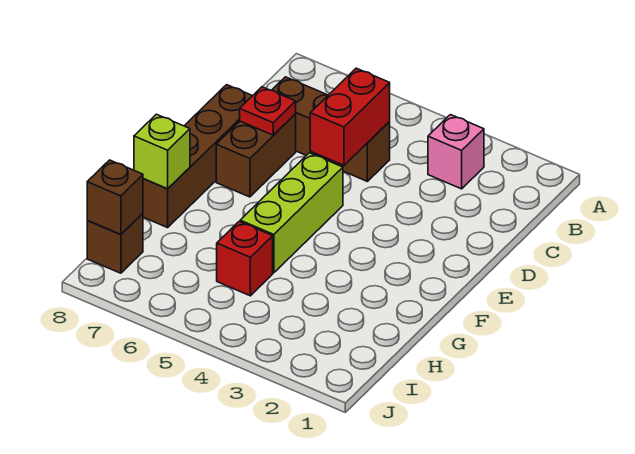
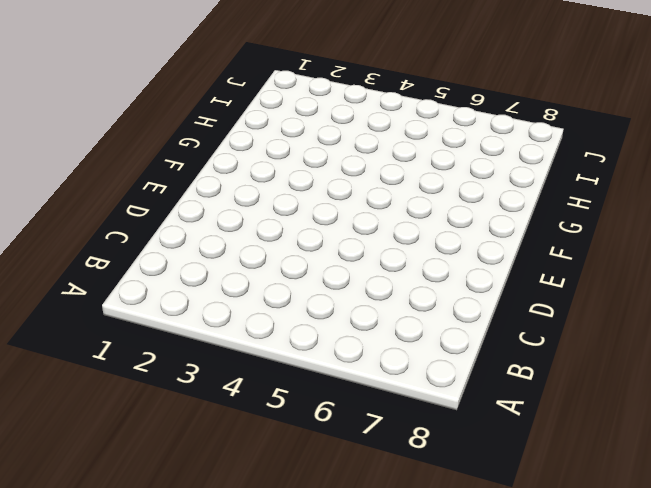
none -> pink 1x1 brick [428,115,484,189]
none -> brown 1x3 brick [272,77,390,181]

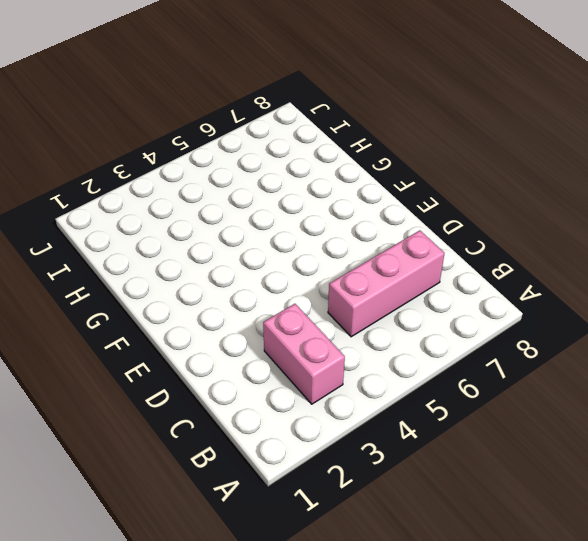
pink 1x2 brick [263,304,345,404] -> pink 1x1 brick [428,115,484,189]
pink 1x3 brick [328,231,444,337] -> brown 1x3 brick [272,77,390,181]
none -> brown 1x2 brick [216,114,296,197]
none -> brown 1x4 brick [143,85,252,228]

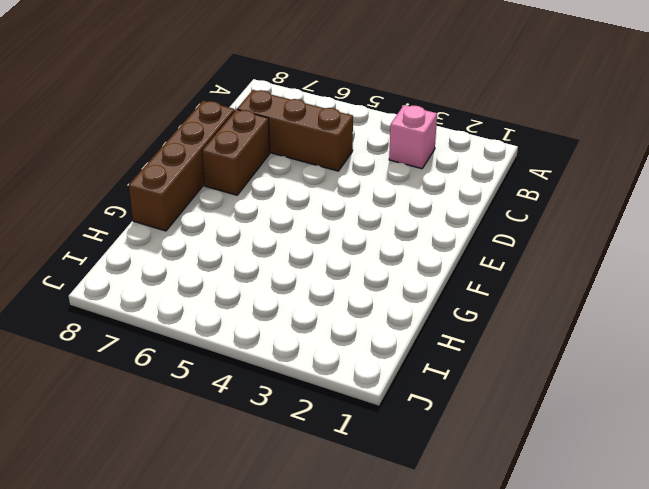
none -> lime 1x3 brick [240,153,343,273]
none -> red 1x1 brick [217,222,273,296]

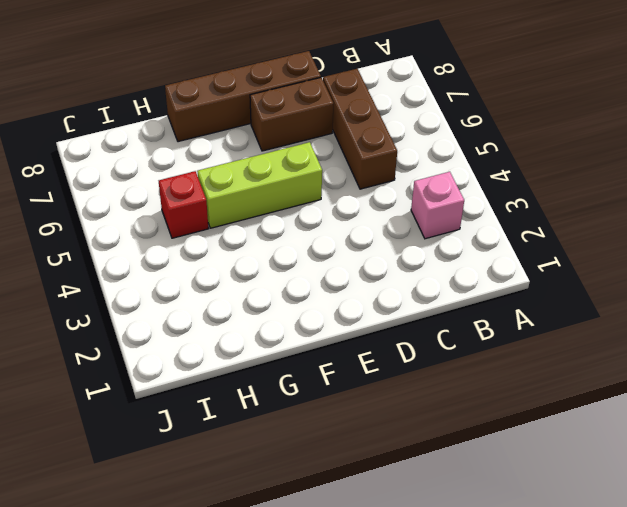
none -> brown 1x1 brick [87,213,143,273]
none -> red 1x2 brick [310,68,390,165]

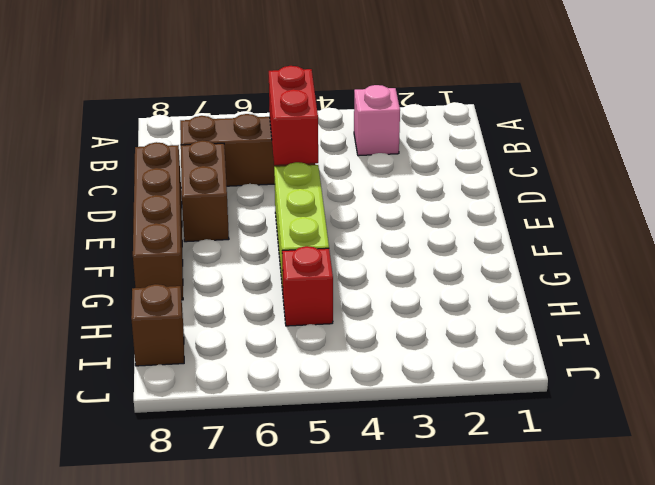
none -> red 1x1 plate [240,87,296,135]
none -> lime 1x1 brick [134,114,190,189]

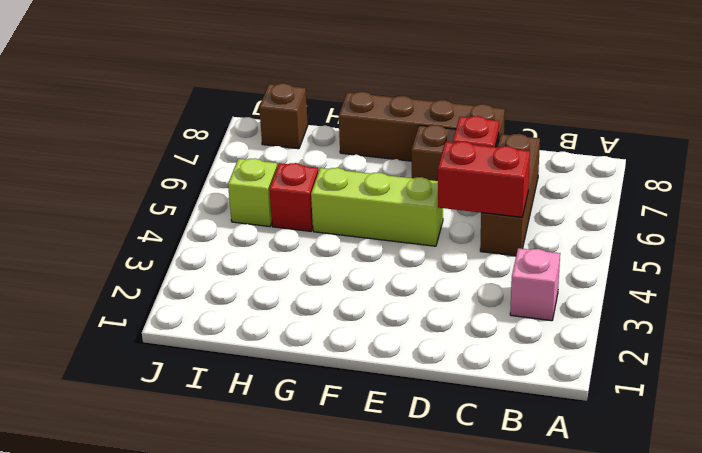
lime 1x1 brick [228,158,277,227] -> lime 1x1 brick moved to [134,114,190,189]
none -> brown 1x1 brick [87,160,143,235]

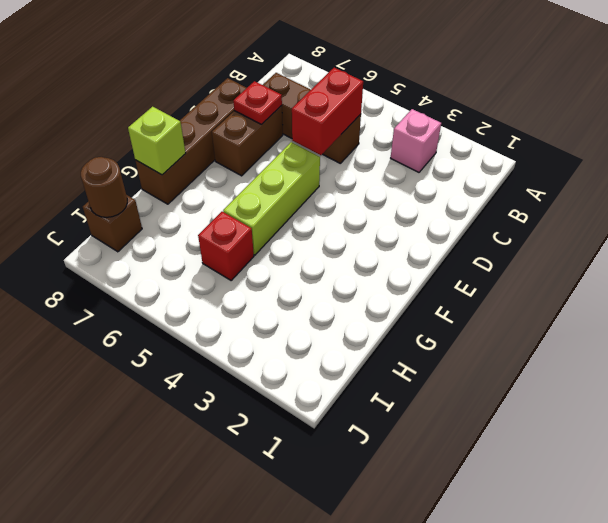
brown 1x1 round brick [81,157,127,217] -> brown 1x1 brick [87,160,143,235]

